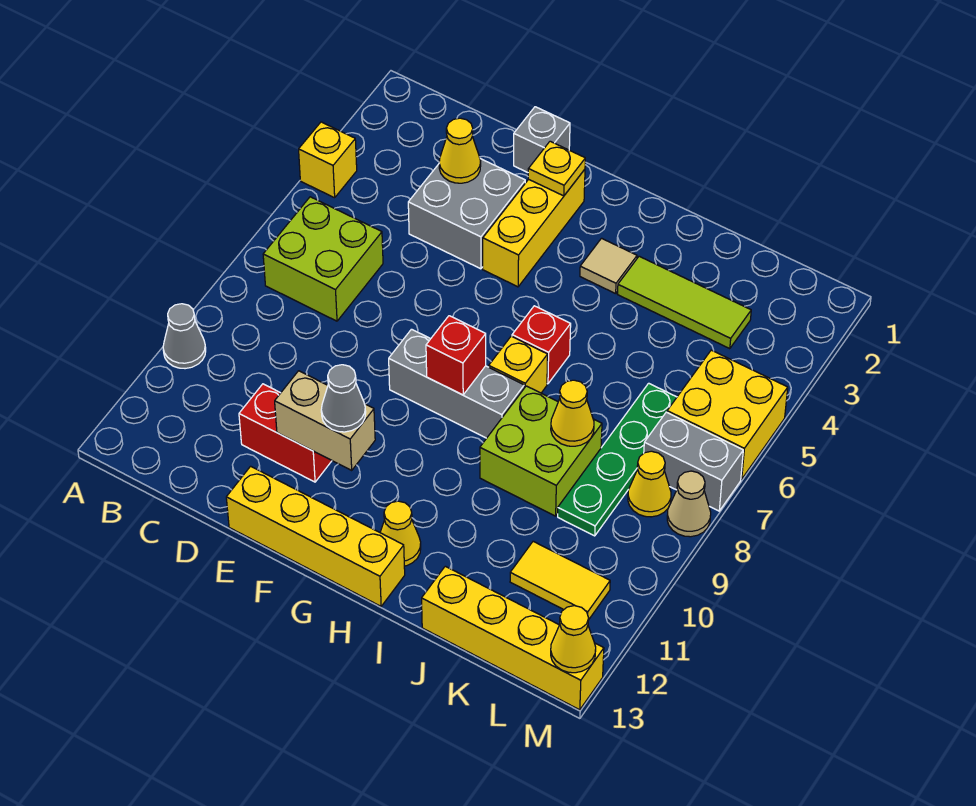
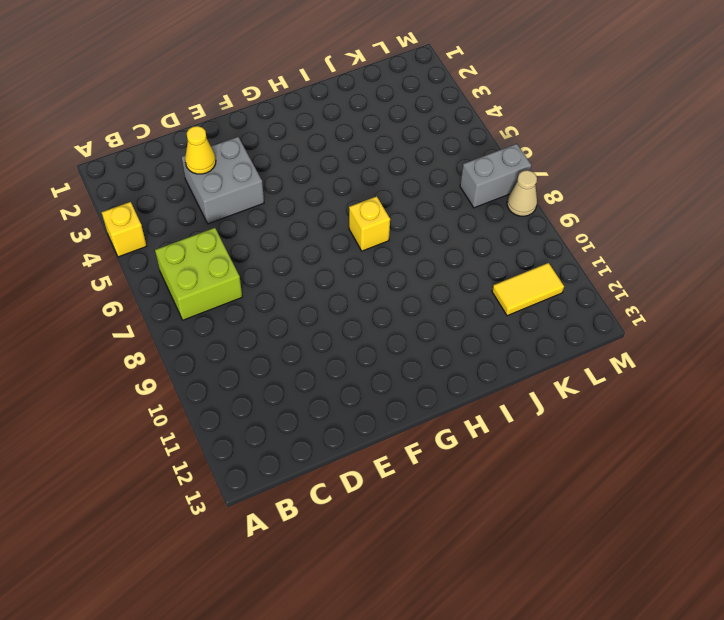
none -> grey 1x1 cone [163,304,206,369]
none -> red 1x2 brick [239,384,332,482]
none -> grey 1x1 brick [514,107,570,172]

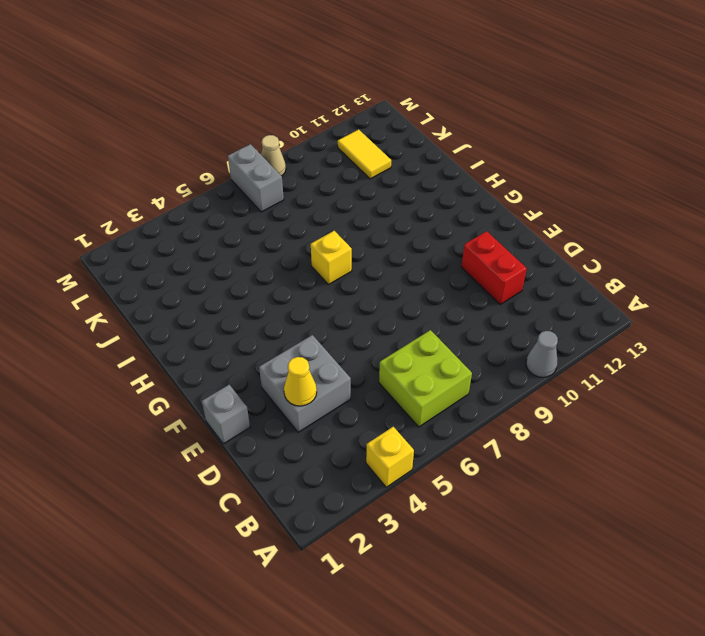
none -> yellow 1x4 brick [226,466,405,606]
none -> yellow 1x3 brick [483,169,585,287]
none -> grey 1x3 brick [389,329,524,438]

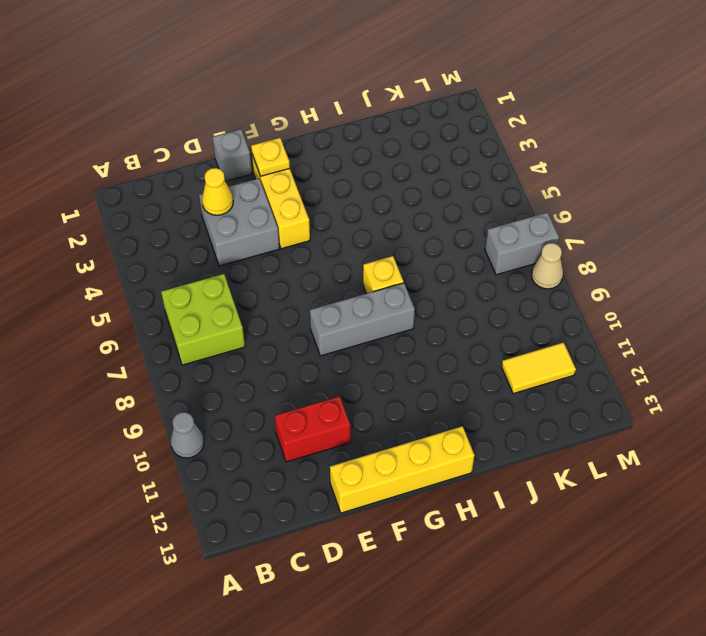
none -> yellow 1x1 brick [299,122,357,198]
none -> tan 1x1 tile [580,238,637,294]
none -> red 1x1 brick [512,306,571,384]

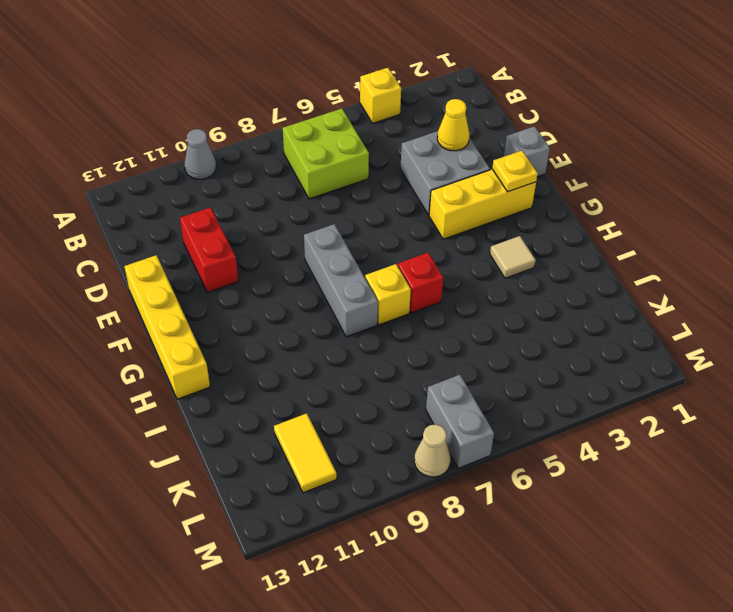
none -> yellow 1x1 cone [380,501,421,566]
none -> lime 1x3 tile [618,256,751,349]
none -> lime 2x2 brick [480,386,602,516]

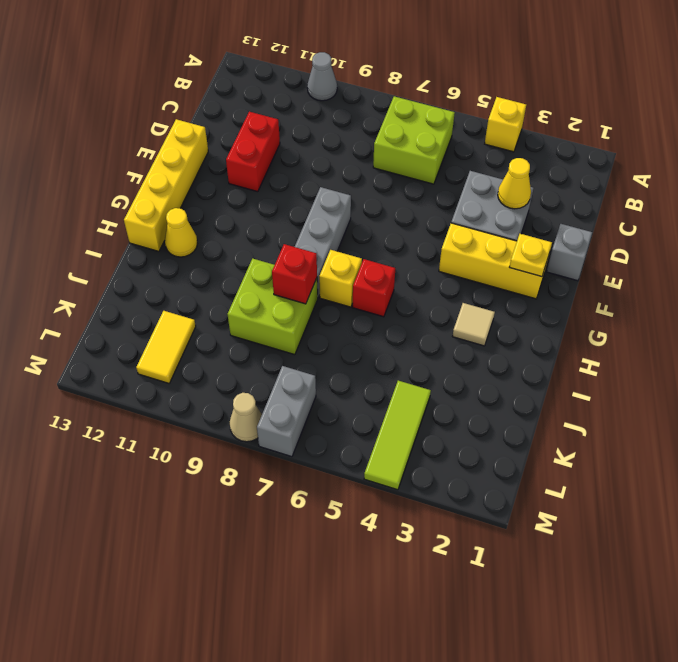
red 1x1 brick [272,244,317,304] -> red 1x1 brick moved to [426,316,486,395]
lime 1x3 tile [364,381,431,490] -> lime 1x3 tile moved to [618,256,751,349]
none -> yellow 1x4 brick [422,566,604,710]
none -> green 1x4 plate [558,383,677,536]
none -> yellow 2x2 brick [667,350,788,479]

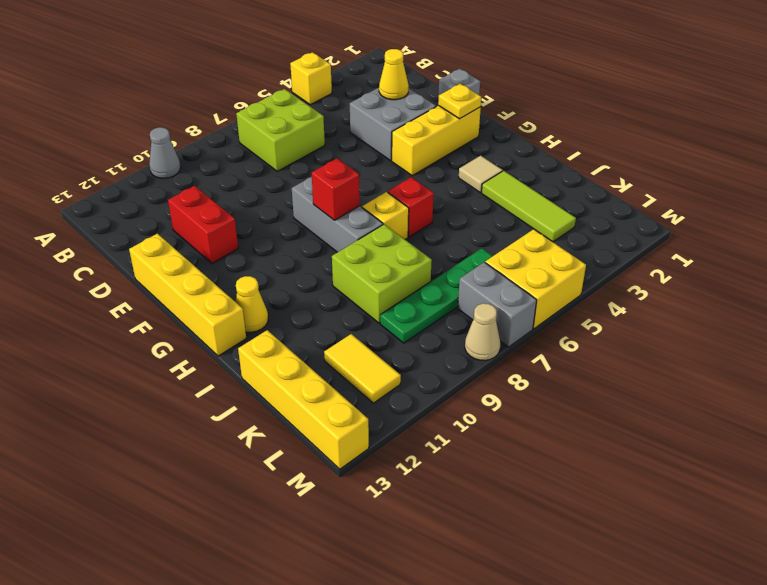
none -> yellow 1x1 cone [628,451,671,517]
none -> tan 1x2 brick [275,371,375,470]
none -> yellow 1x1 cone [551,380,594,446]

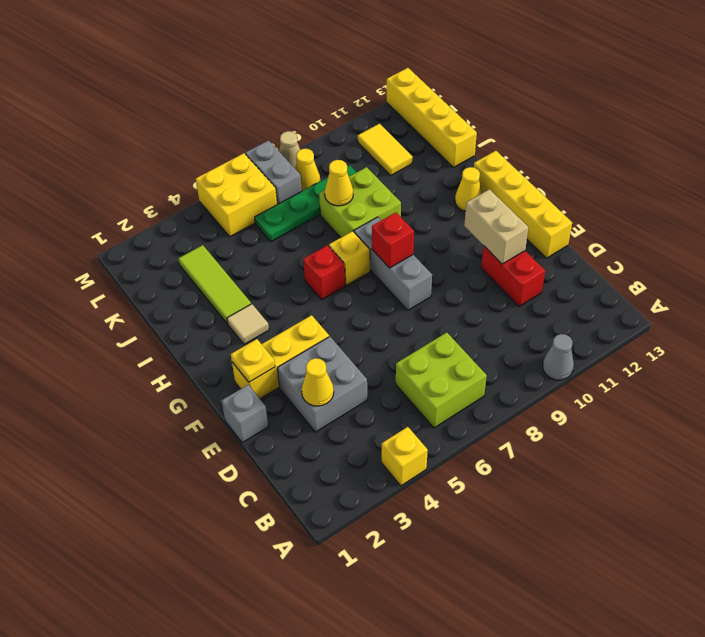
none -> yellow 1x1 cone [551,606,596,673]
none -> grey 1x1 cone [321,365,366,432]

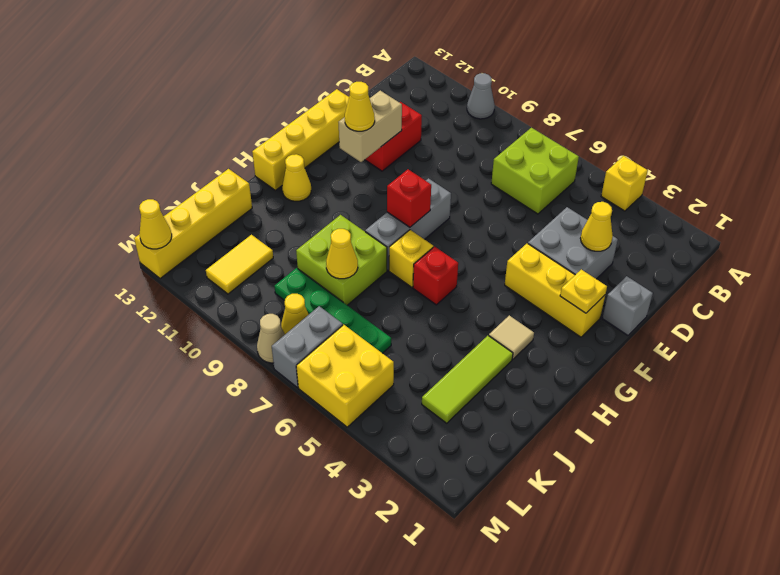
yellow 1x1 cone [345,82,375,131] -> grey 1x1 cone [321,365,366,432]

